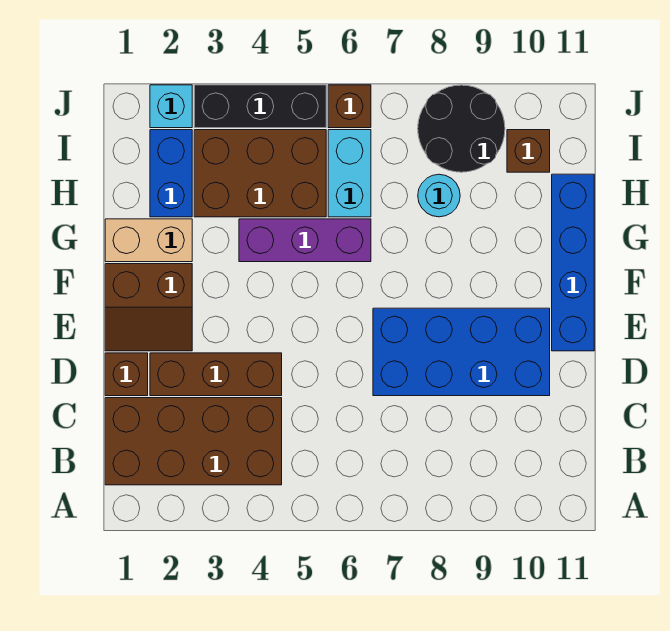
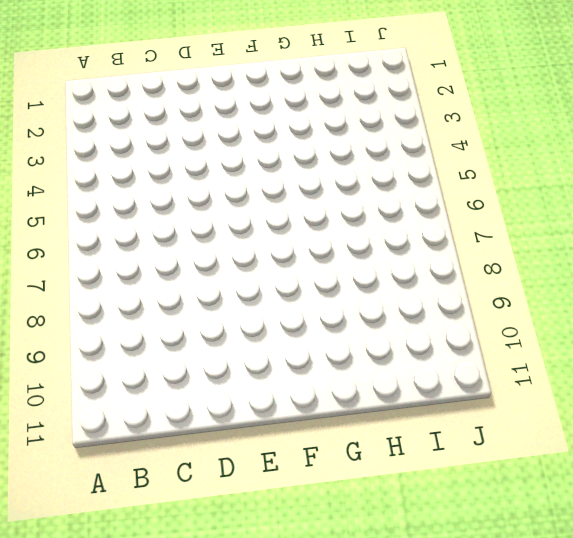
none -> brown 2x4 brick [105,398,282,485]
none -> brown 1x1 brick [105,353,148,396]
none -> brown 1x3 brick [150,353,282,396]

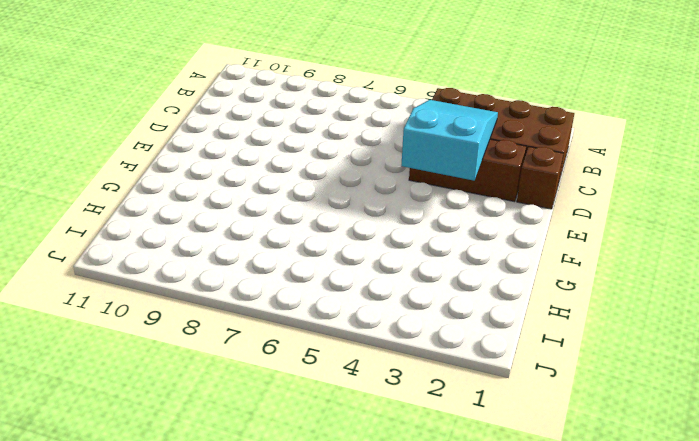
cyan 2x3 slope [401,100,498,181] -> none
none -> blue 2x4 brick [373,308,550,396]
none -> brown 2x2 slope [105,264,192,351]
none -> blue 1x4 brick [552,174,594,351]

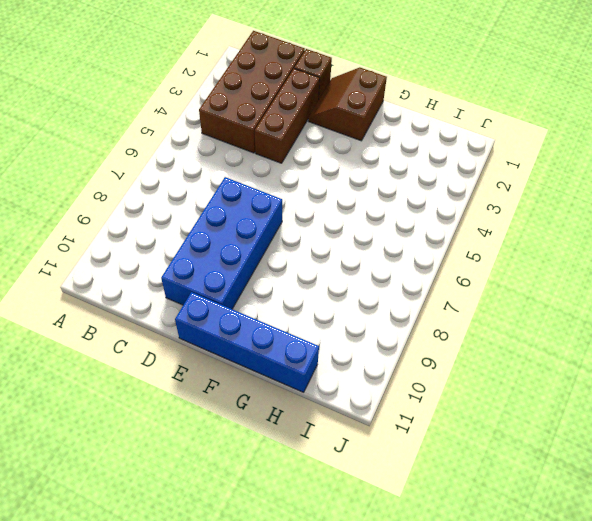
none -> tan 1x2 brick [105,219,192,262]
none -> purple 1x3 brick [239,219,371,262]
none -> blue 1x2 brick [150,130,192,217]

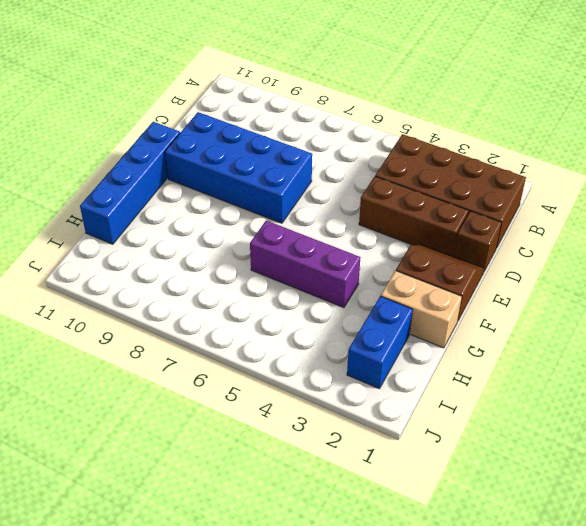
none -> brown 2x3 brick [194,130,326,217]
none -> cyan 1x2 brick [328,130,371,217]
none -> cyan 1x1 round brick [418,174,460,217]

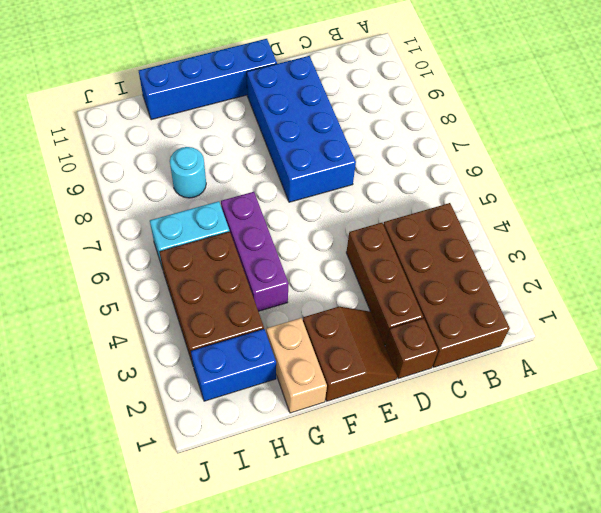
none -> black 2x2 round brick [418,85,505,172]
none -> brown 1x1 brick [507,130,550,172]
none -> cyan 1x1 brick [150,85,192,128]

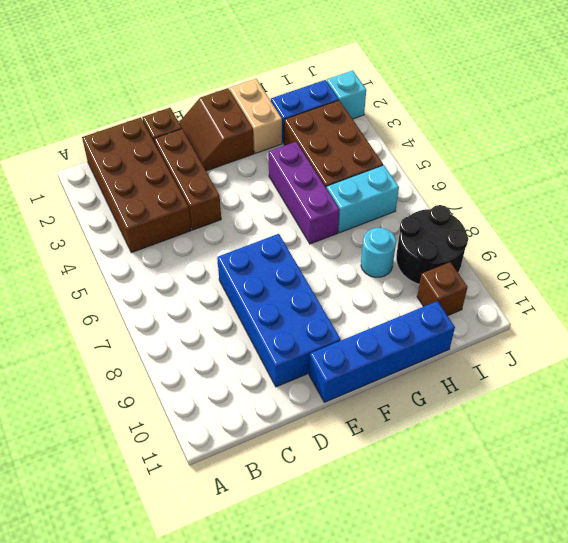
none -> black 1x3 brick [194,85,326,128]
none -> brown 1x1 brick [328,85,371,128]

